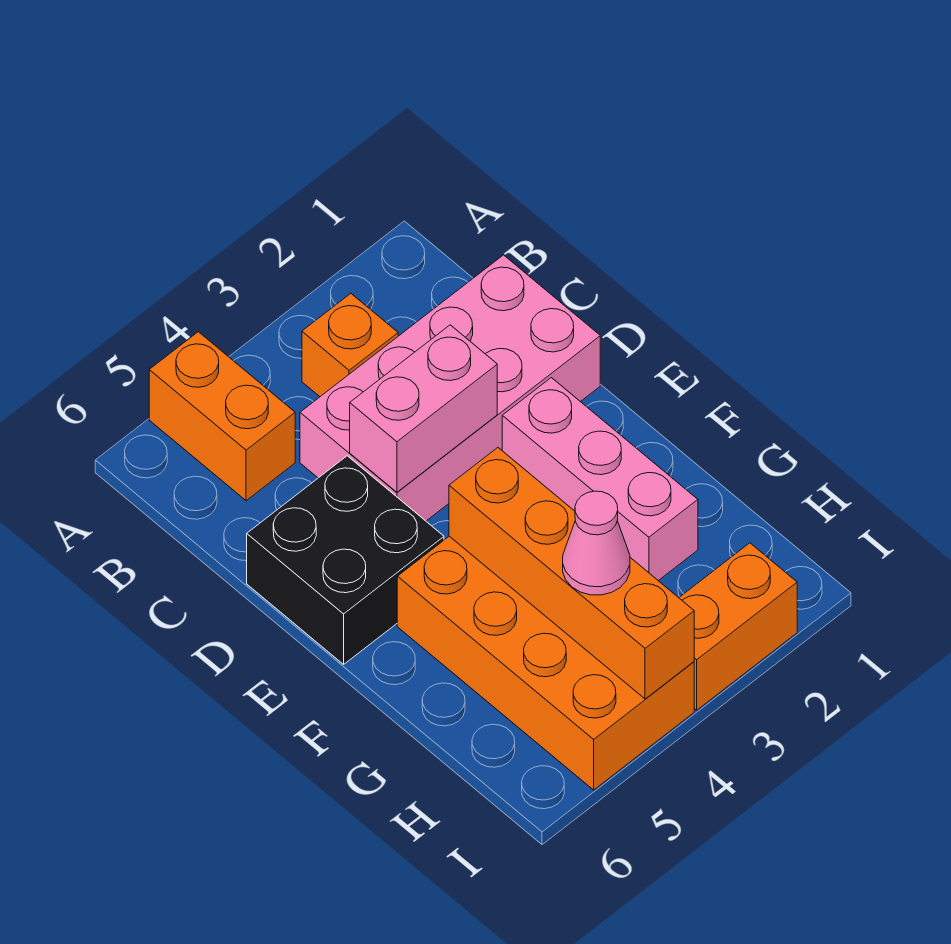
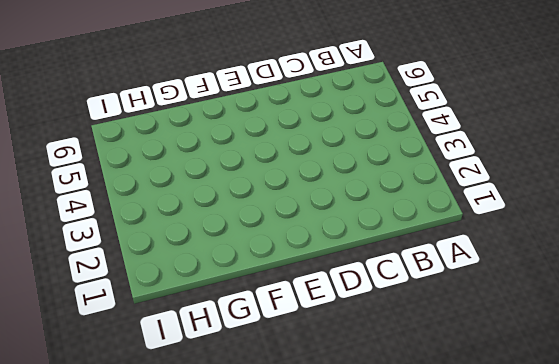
none -> orange 1x2 brick [149,332,295,501]
none -> orange 1x1 brick [302,294,398,397]

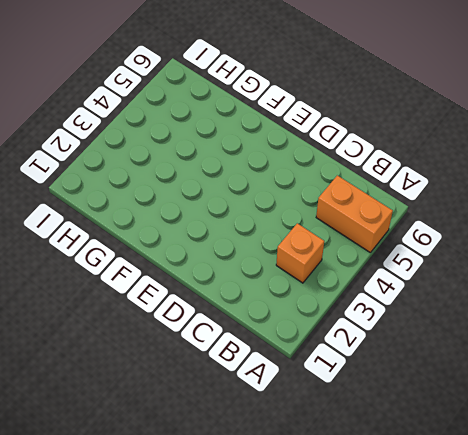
none -> pink 2x4 brick [300,255,600,521]
none -> black 2x2 brick [247,456,444,664]

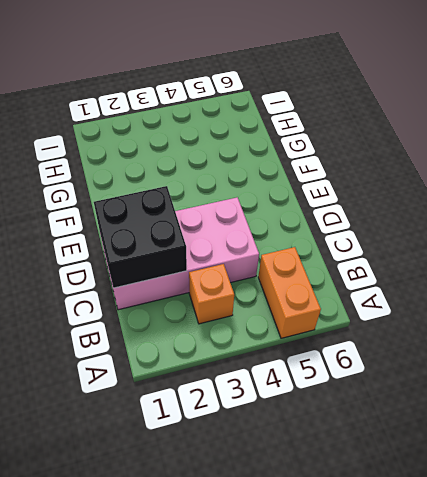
black 2x2 brick [94,186,187,288] -> black 2x2 brick moved to [247,456,444,664]
none -> pink 1x3 brick [502,378,698,581]
none -> orange 2x4 brick [397,536,694,790]

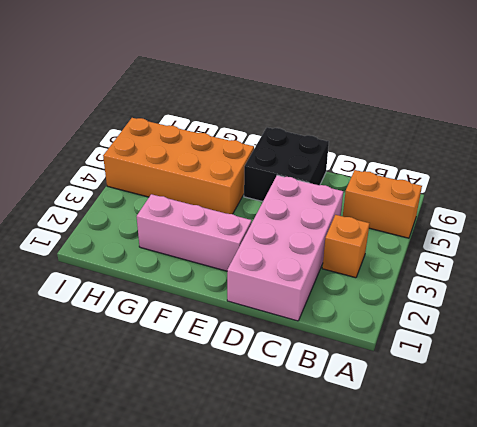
none -> orange 1x2 brick [679,543,797,710]
none -> pink 1x2 brick [350,325,497,492]

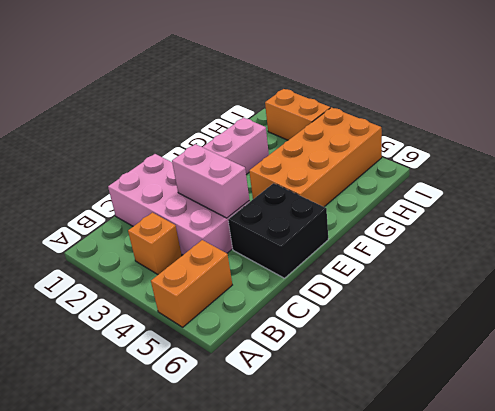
none -> orange 1x4 brick [449,448,694,699]
none -> pink 1x1 cone [563,491,630,595]

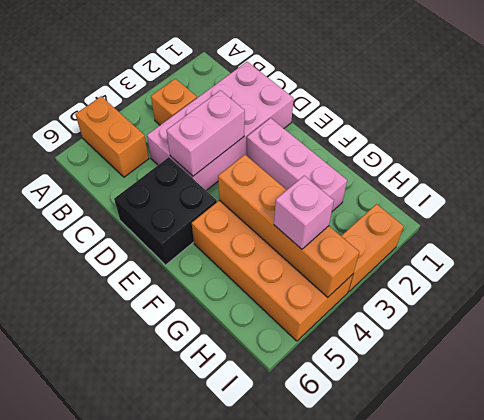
pink 1x1 brick [274,176,334,249] -> pink 1x1 cone [563,491,630,595]

